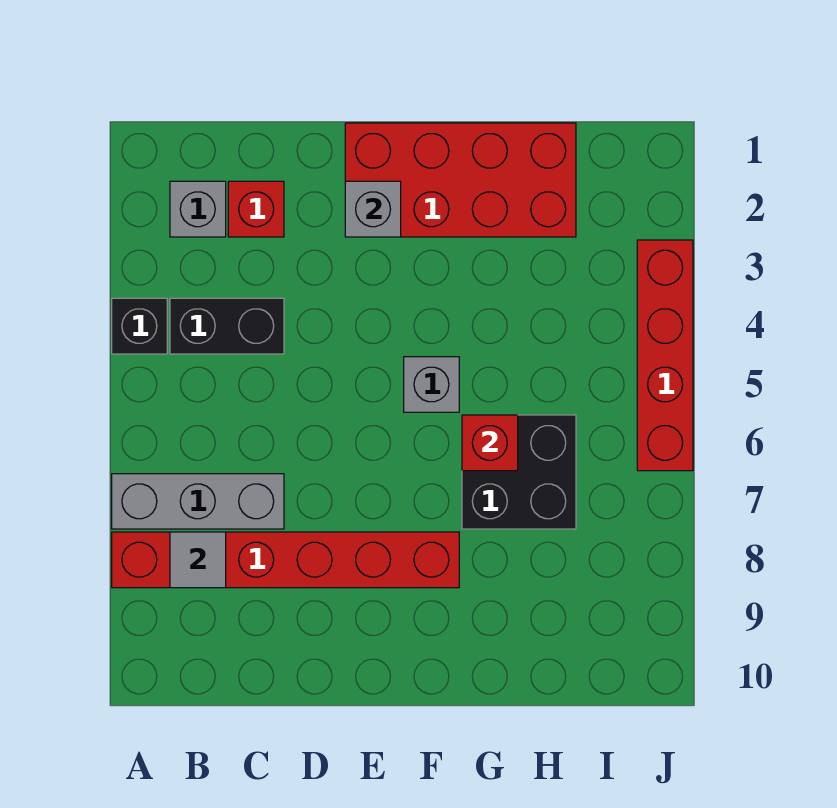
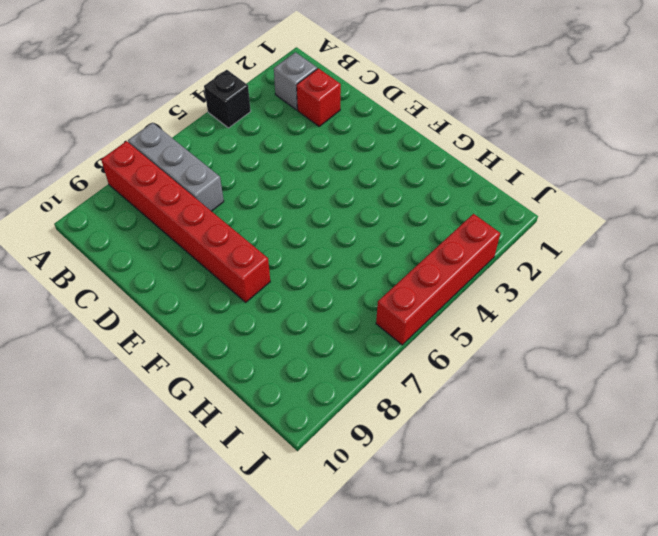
none -> black 1x2 brick [170,298,284,354]
none -> red 2x4 brick [345,123,576,237]
none -> grey 1x1 brick [404,357,459,412]

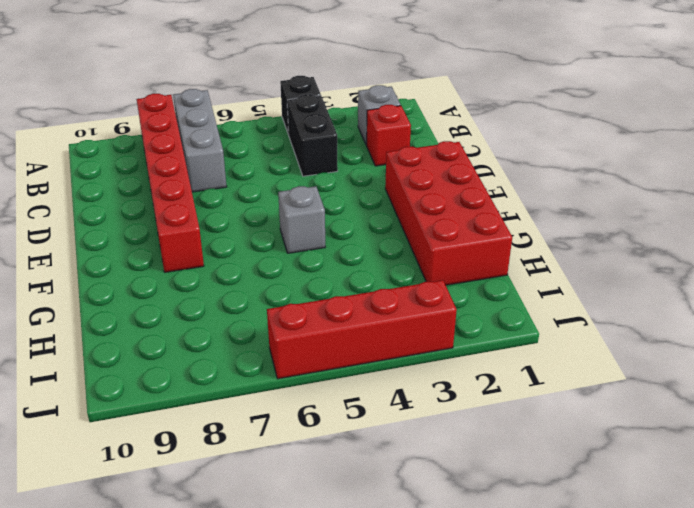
none -> black 2x2 brick [462,415,576,529]
none -> grey 1x1 tile [170,532,226,588]
none -> grey 1x1 brick [345,181,401,237]

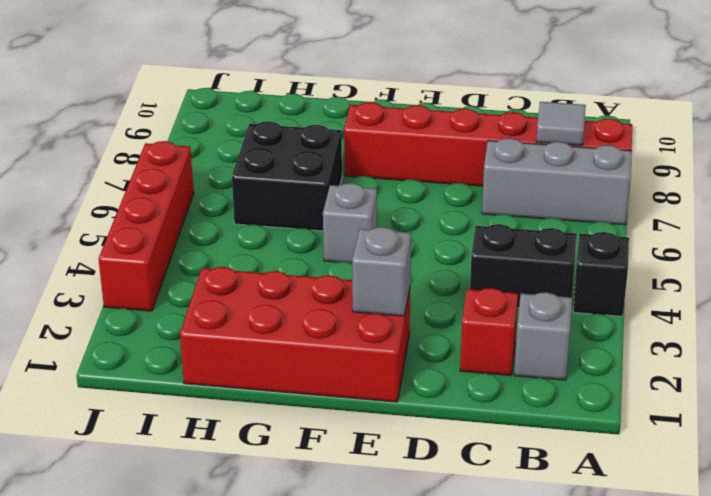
none -> red 1x1 brick [462,415,518,471]

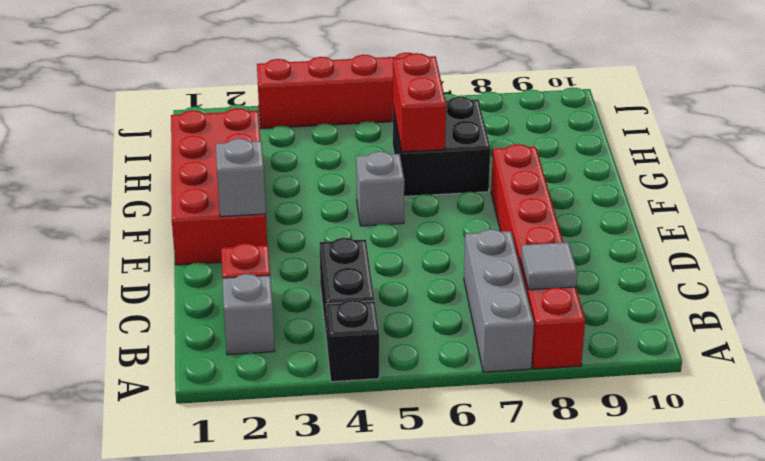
red 1x2 brick [393,53,446,152] -> red 1x1 brick [462,415,518,471]

